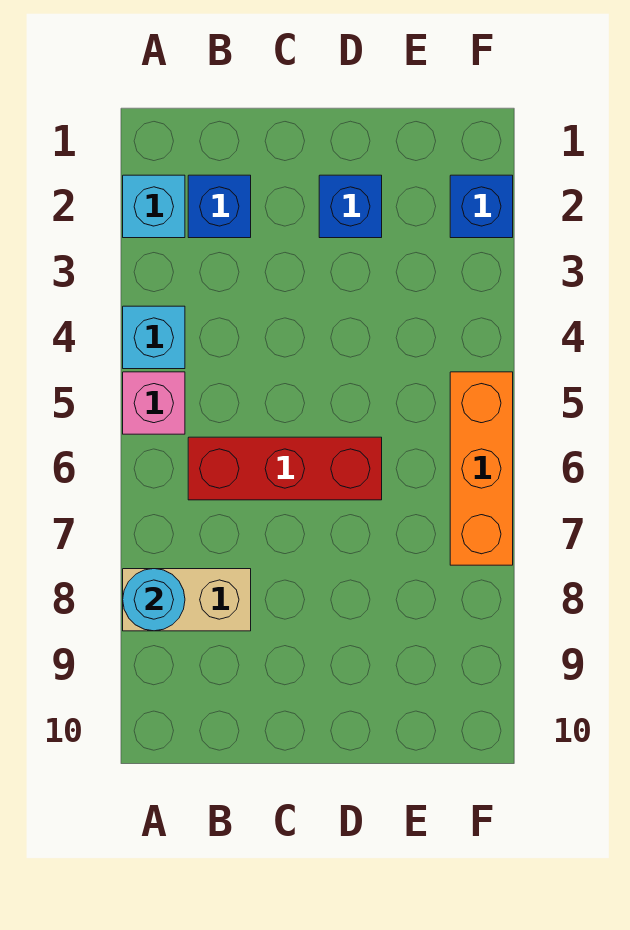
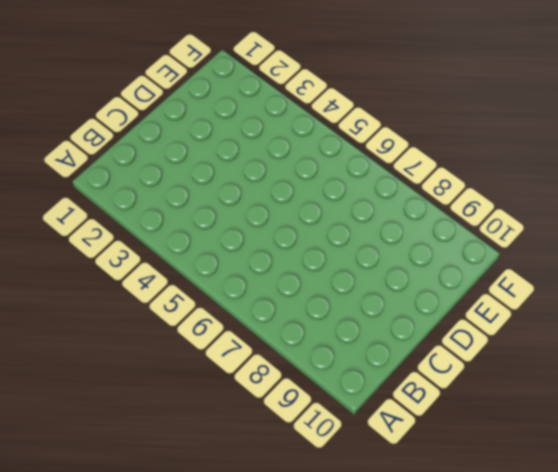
none -> cyan 1x1 brick [123,175,185,238]
none -> cyan 1x1 brick [123,306,185,369]

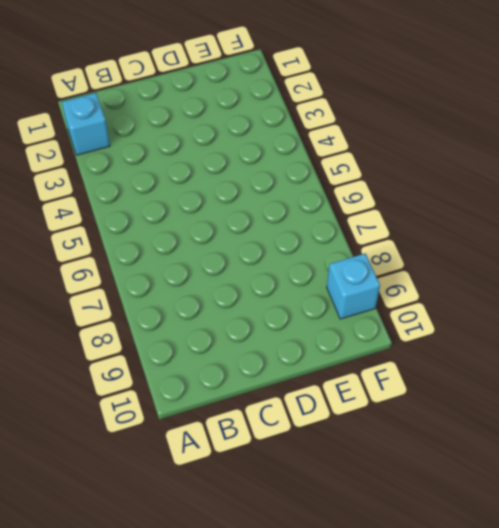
cyan 1x1 brick [327,253,380,319] -> cyan 1x1 brick moved to [123,306,185,369]
none -> pink 1x1 brick [123,372,185,434]
none -> tan 1x2 brick [123,569,251,631]

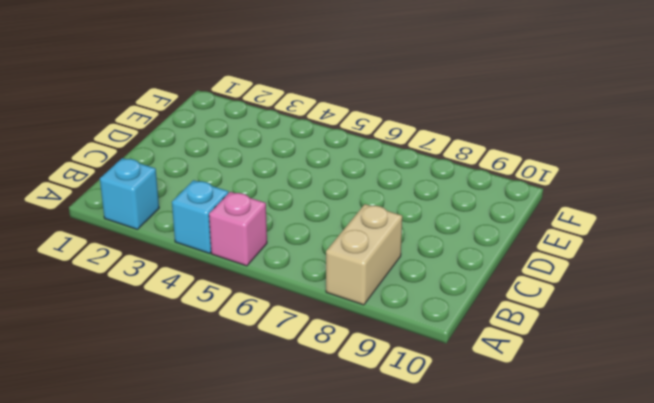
none -> blue 1x1 brick [188,175,251,238]
none -> red 1x3 brick [188,437,382,500]

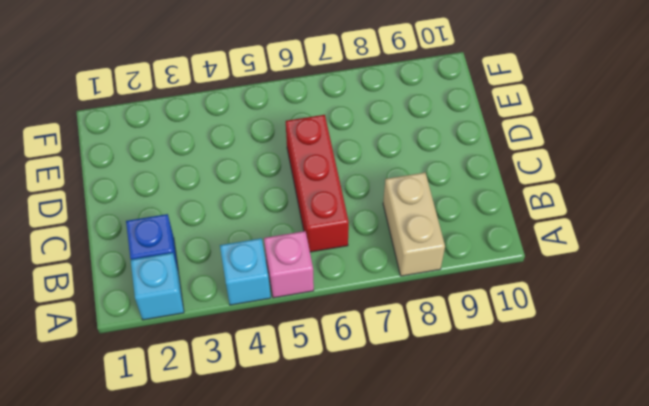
none -> blue 1x1 brick [319,175,382,238]
none -> blue 1x1 brick [450,175,513,238]

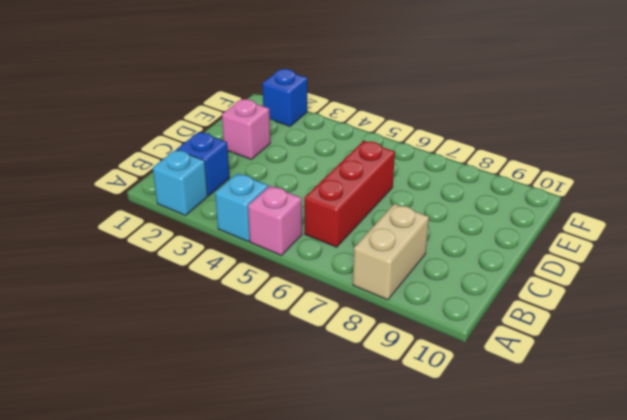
pink 1x1 brick [222,99,270,159] -> blue 1x1 brick [319,175,382,238]
none -> orange 1x3 brick [450,372,513,565]
none -> cyan 1x1 round brick [123,569,185,631]

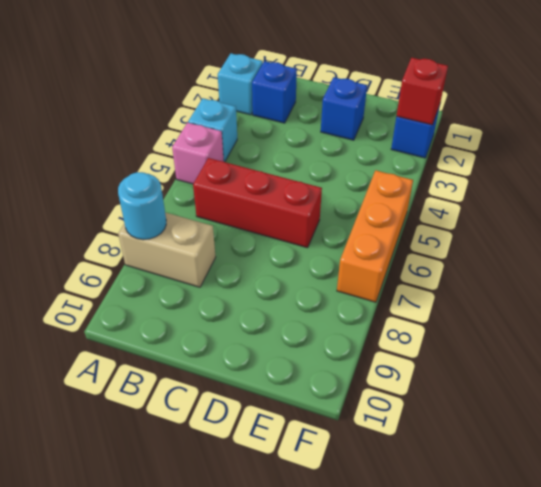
red 1x1 brick [397,58,448,125] -> none

